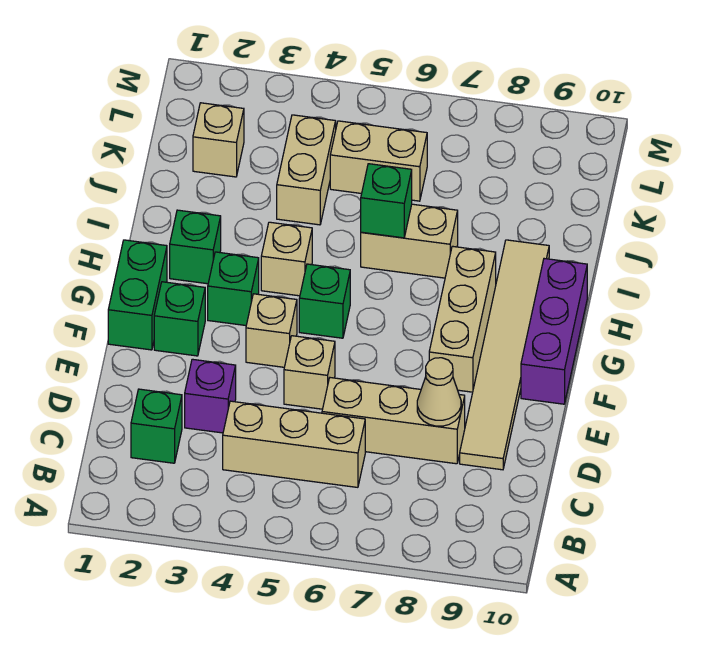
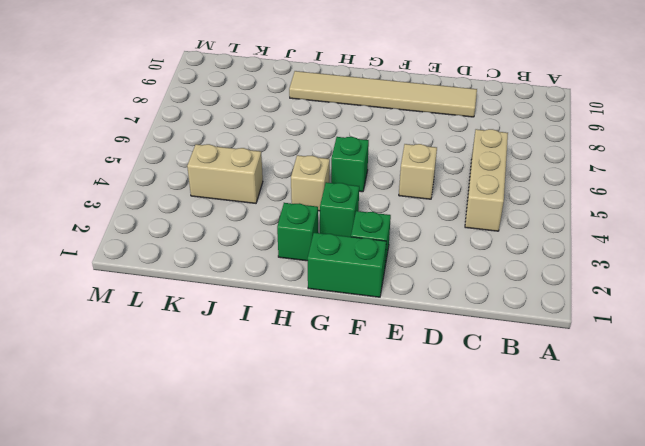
none -> green 1x1 brick [131,389,182,463]
none -> purple 1x1 brick [185,359,236,433]
none -> tan 1x3 brick [322,378,465,464]

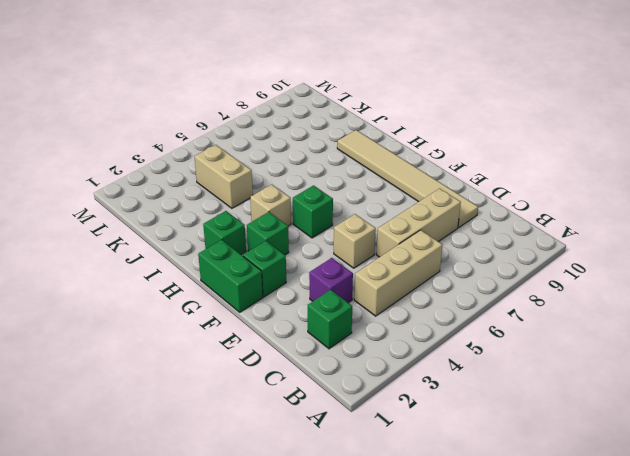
none -> tan 1x1 brick [246,294,297,367]
none -> tan 1x3 brick [429,246,496,392]
none -> purple 1x3 brick [521,259,587,404]

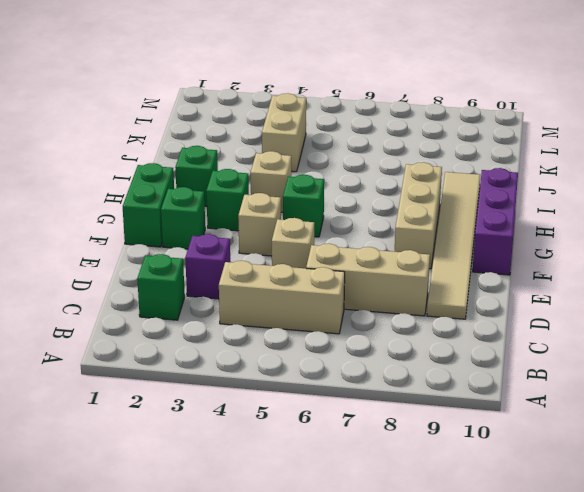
none -> tan 1x2 brick [361,204,458,278]
none -> tan 1x1 brick [193,103,244,177]
none -> tan 1x2 brick [330,121,427,201]

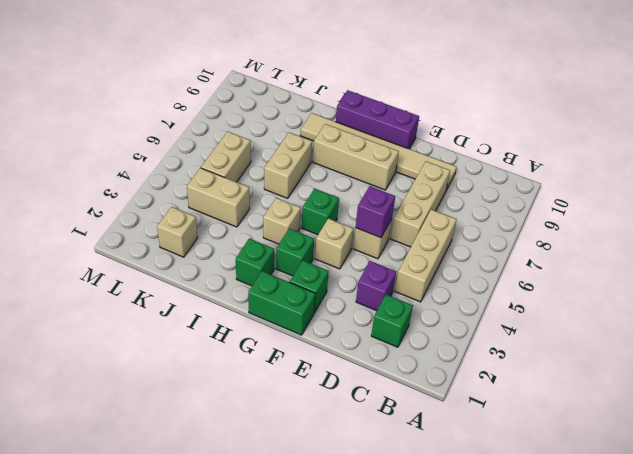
purple 1x1 brick [355,186,395,238] -> none
none -> tan 1x1 cone [417,358,461,426]
none -> green 1x1 brick [361,164,412,238]

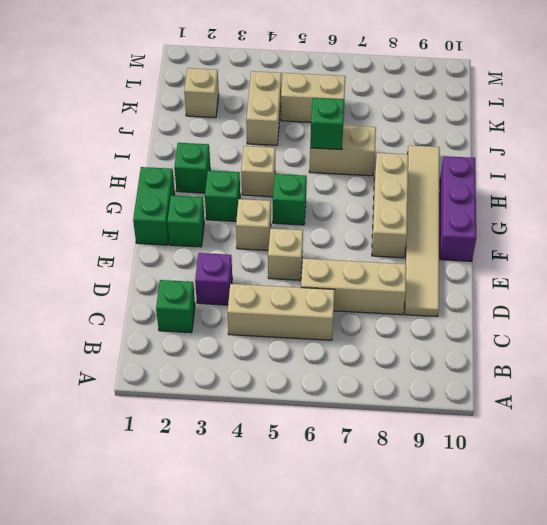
none -> tan 1x1 cone [417,358,461,426]

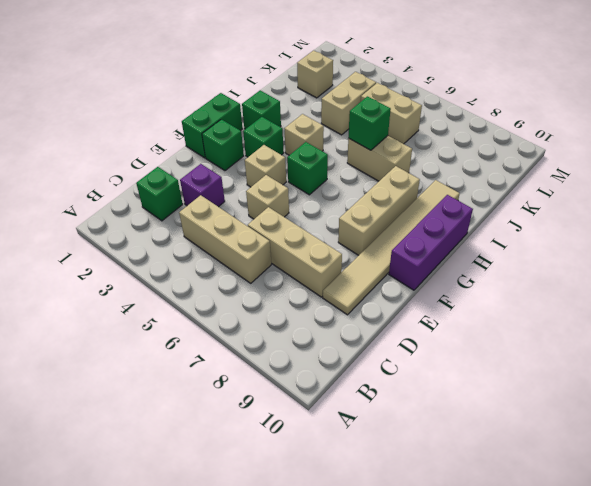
none -> tan 1x1 cone [417,358,461,426]

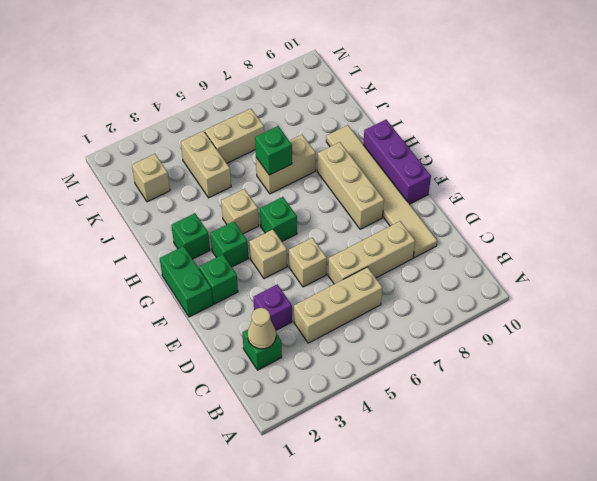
tan 1x1 cone [248,308,276,349] -> tan 1x1 cone moved to [417,358,461,426]

